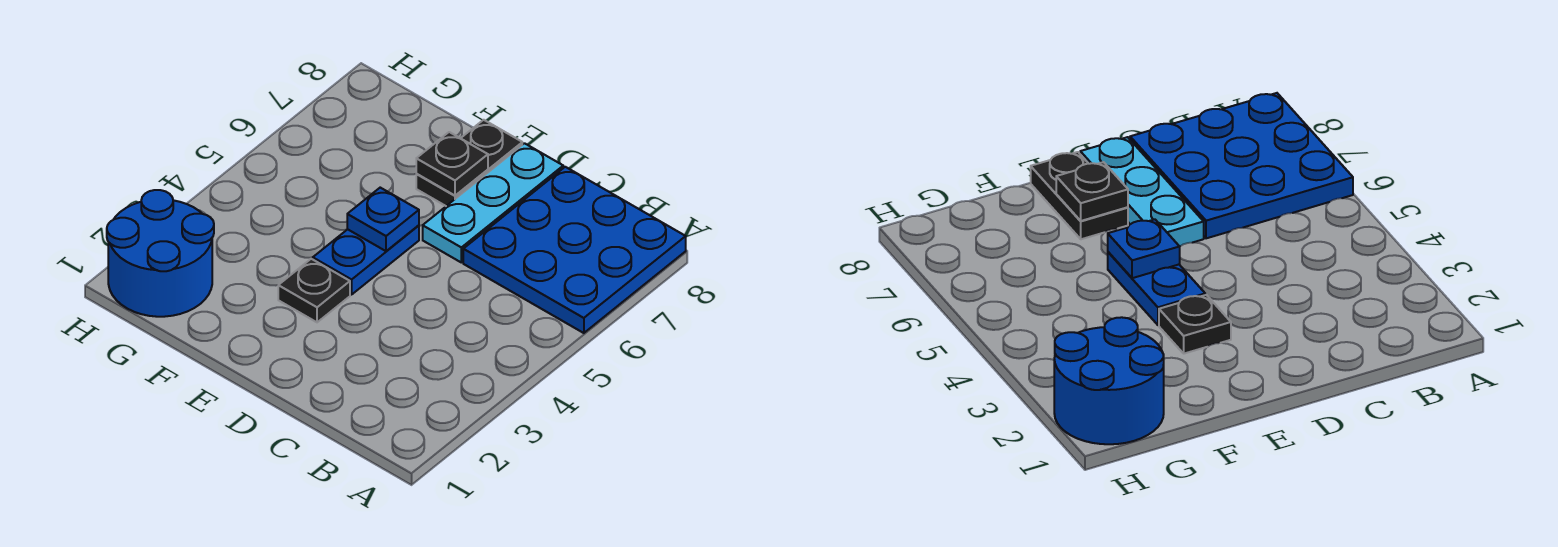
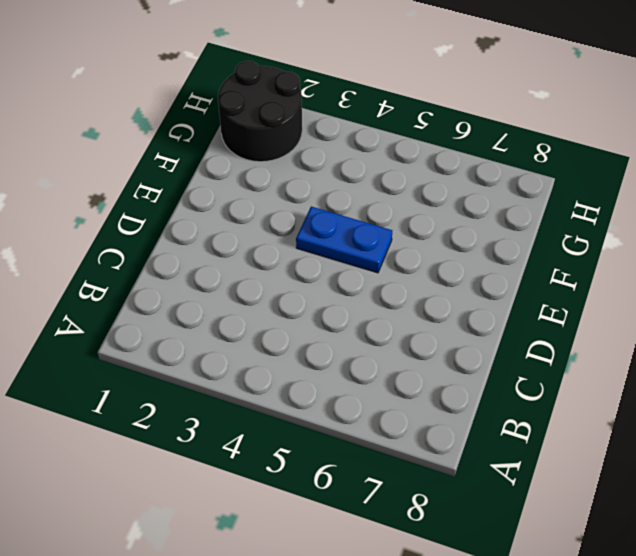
black 2x2 round brick [218,61,302,162] -> blue 2x2 round brick [107,190,214,317]
none -> blue 3x3 plate [463,167,686,333]
none -> cyan 1x3 plate [423,143,563,262]

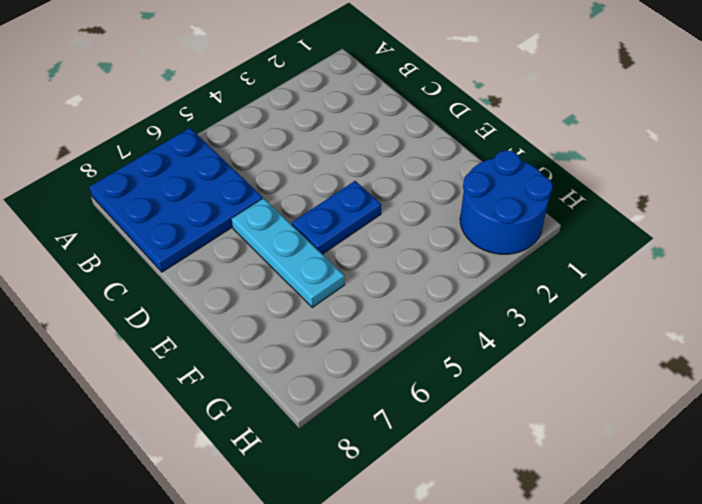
cyan 1x3 plate [232,198,345,308] -> cyan 1x3 plate turned to [423,143,563,262]
none -> black 1x1 plate [278,259,350,322]
none -> black 1x2 plate [416,120,522,206]

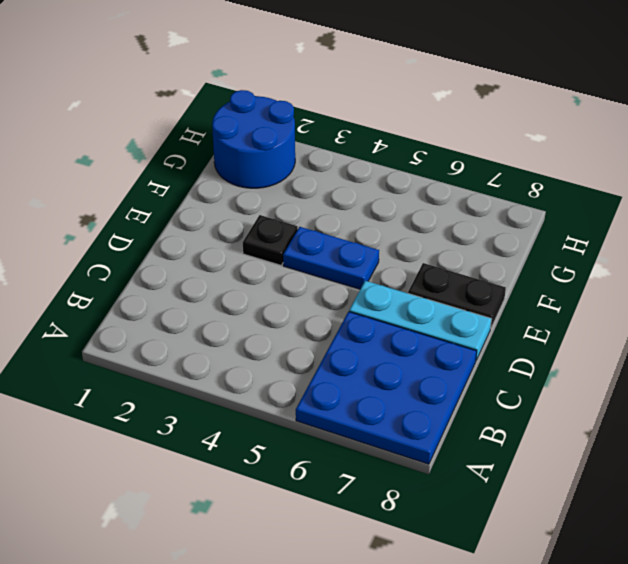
none -> blue 1x1 plate [347,188,419,251]
none -> black 1x1 plate [416,132,488,196]

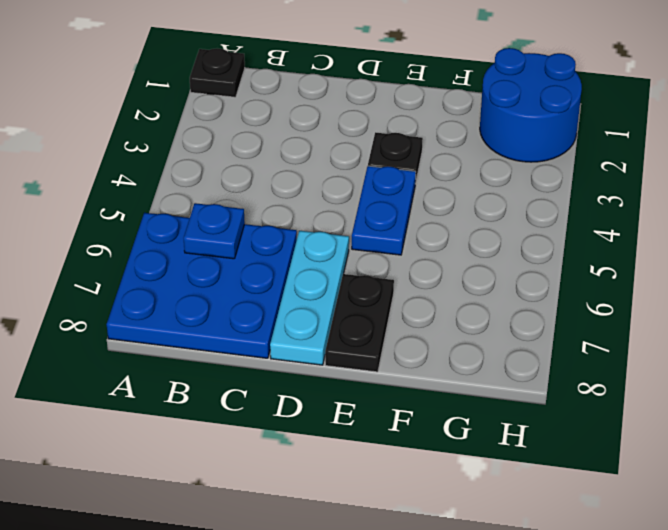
black 1x1 plate [190,49,245,97] -> black 1x1 plate moved to [416,132,488,196]
blue 1x1 plate [184,203,245,259] -> blue 1x1 plate moved to [347,188,419,251]

